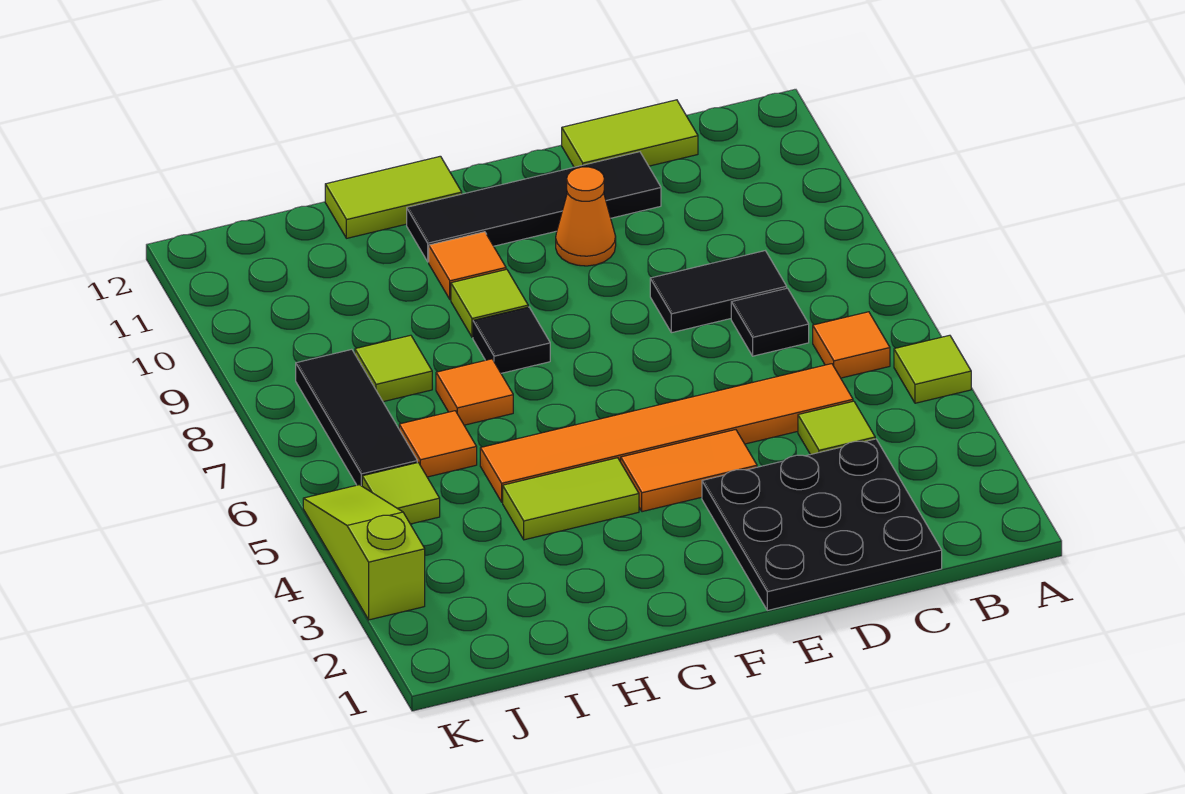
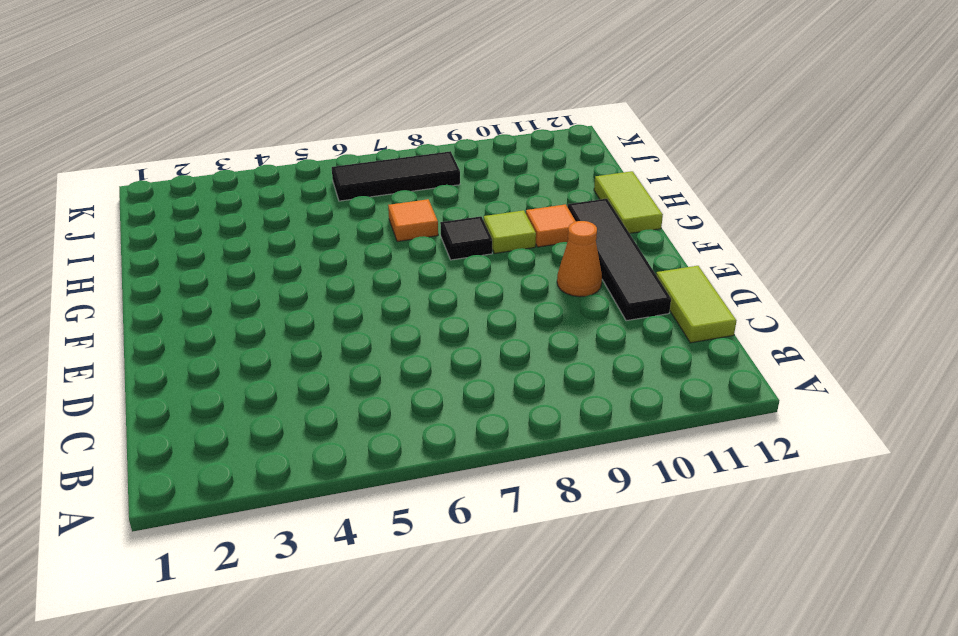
none -> lime 1x1 tile [894,335,971,403]
none -> orange 1x1 tile [813,312,890,378]
none -> black 3x3 plate [702,439,942,610]

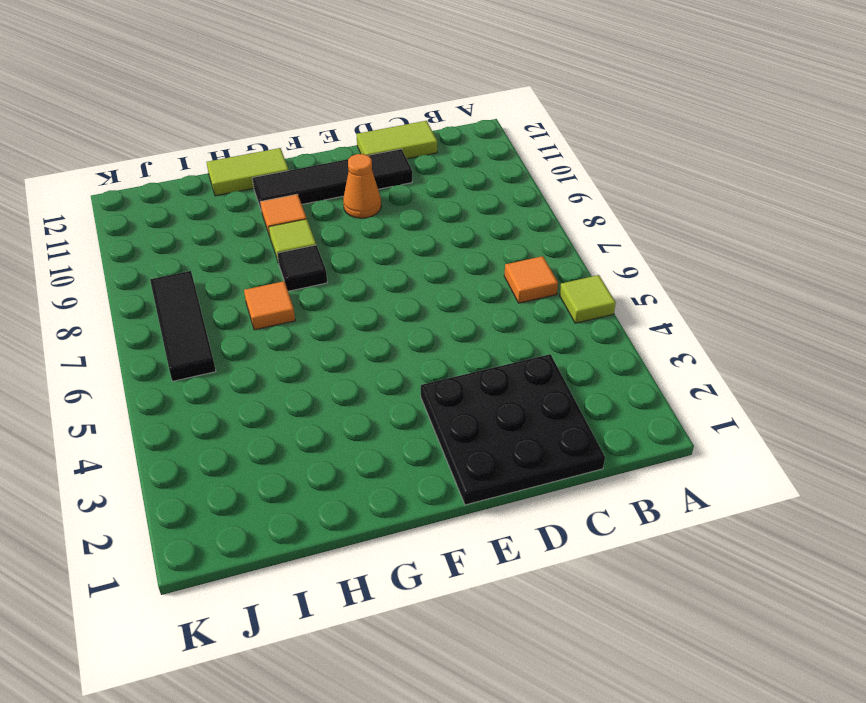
none -> lime 1x1 tile [798,401,875,455]
none -> orange 1x6 tile [480,364,853,502]
none -> black 1x1 tile [731,288,809,356]

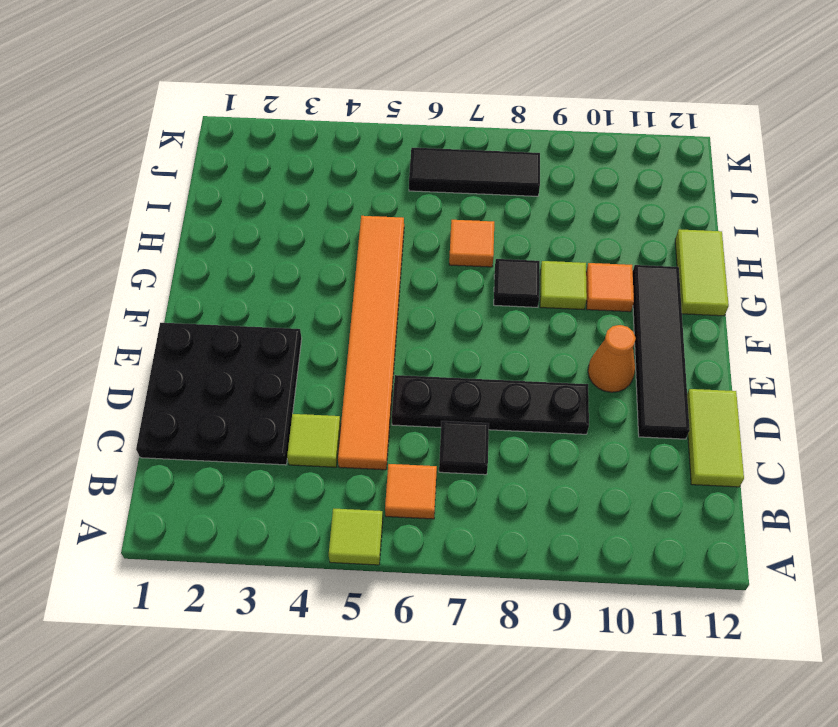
black 1x4 plate [392,375,589,434] -> black 1x2 tile [650,251,787,333]
none -> orange 1x2 tile [621,430,757,512]
none -> lime 1x2 tile [503,458,639,540]
none -> orange 1x1 tile [399,411,477,477]

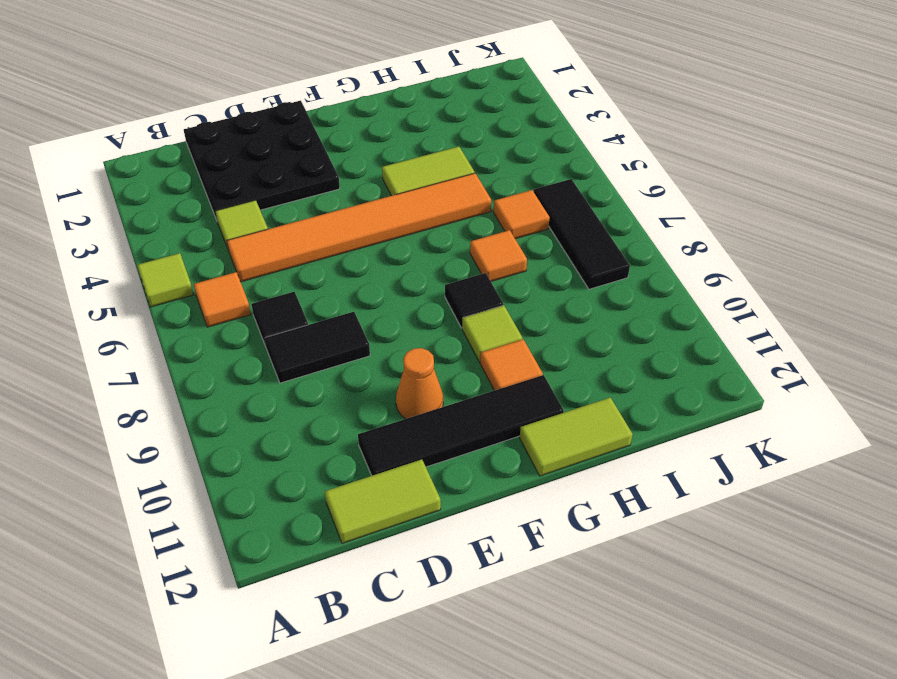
none -> orange 1x2 tile [621,430,757,512]
none -> lime 1x1 tile [355,335,432,402]
none -> lime 1x1 tile [362,463,440,524]

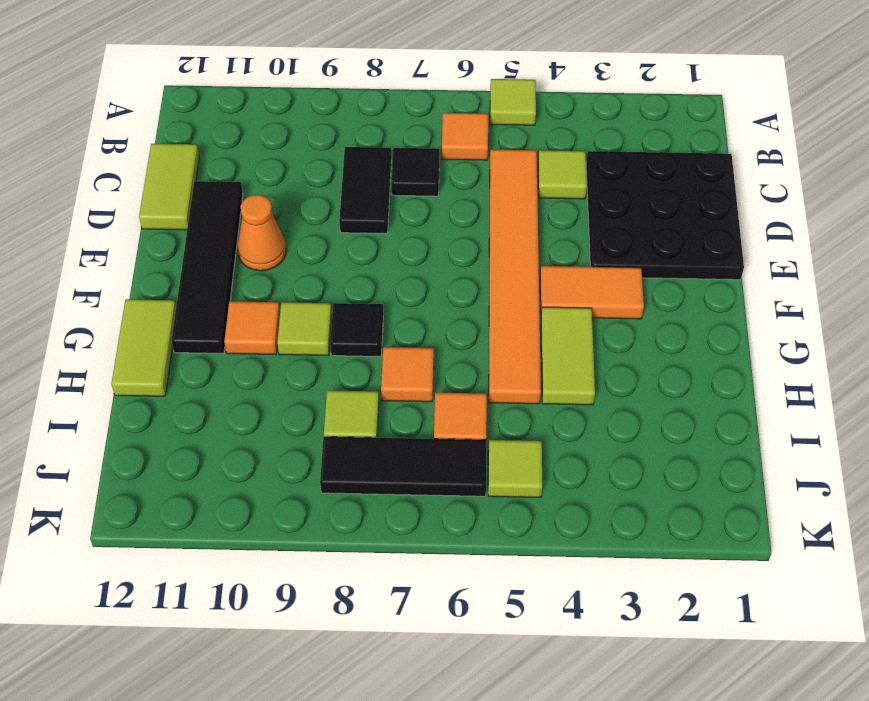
orange 1x2 tile [540,266,644,319] -> orange 1x2 tile turned to [621,430,757,512]
none -> lime 1x3 slope [303,485,425,620]

